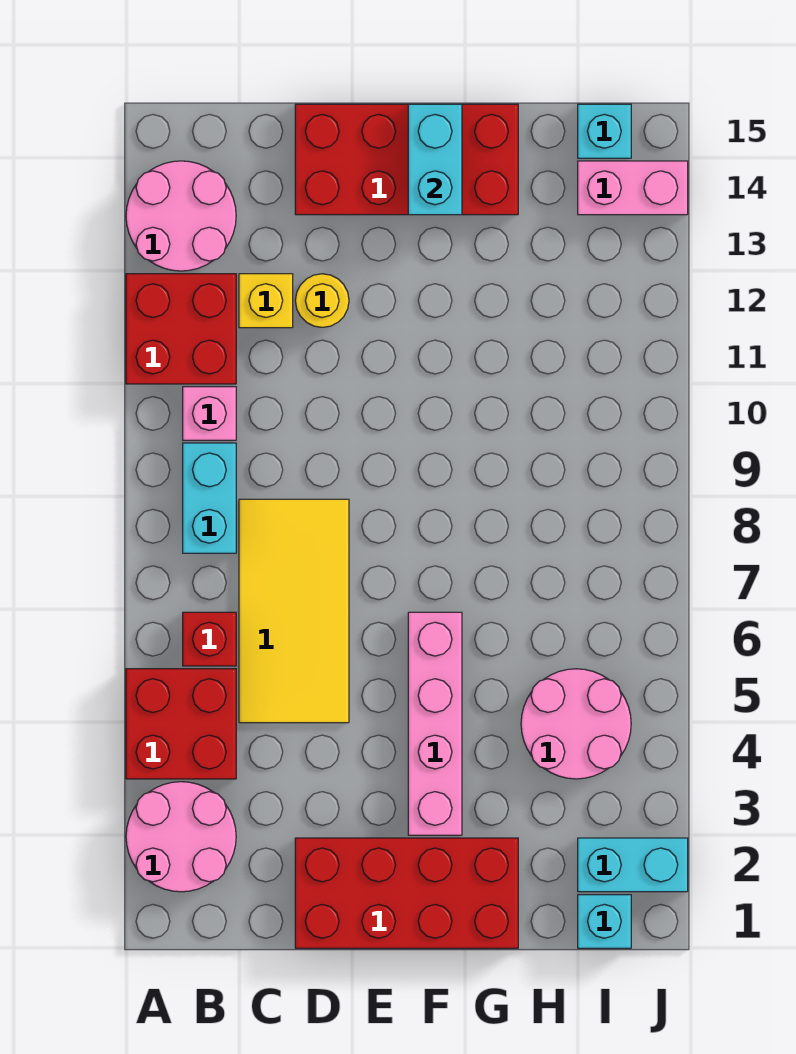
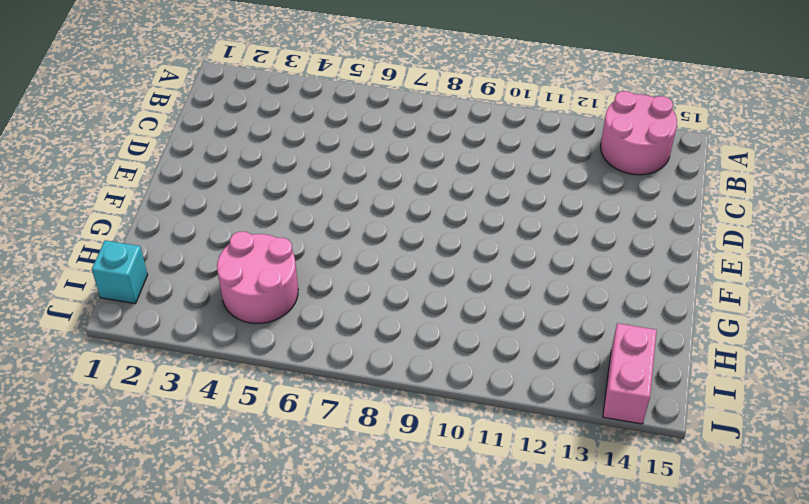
none -> pink 2x2 round brick [126,782,236,892]
none -> red 2x2 brick [126,669,236,779]
none -> red 2x2 brick [126,274,236,384]

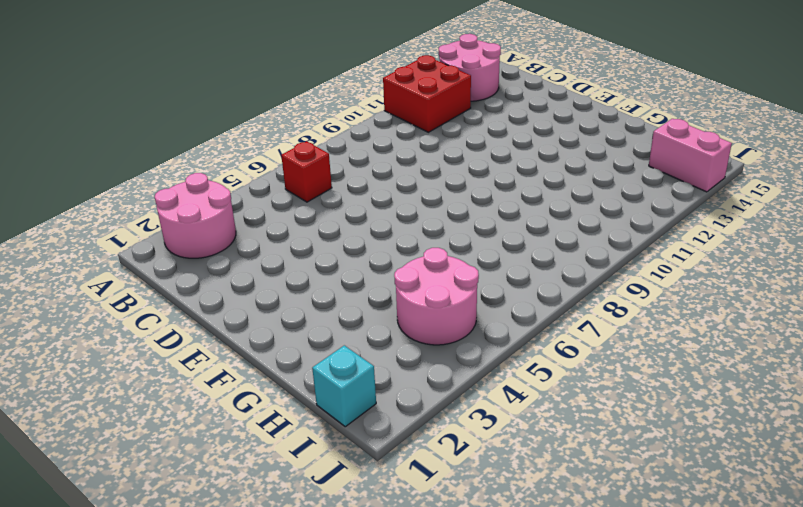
none -> red 2x2 brick [126,669,236,779]
none -> cyan 1x2 brick [183,443,236,553]
none -> pink 1x1 brick [183,387,236,440]

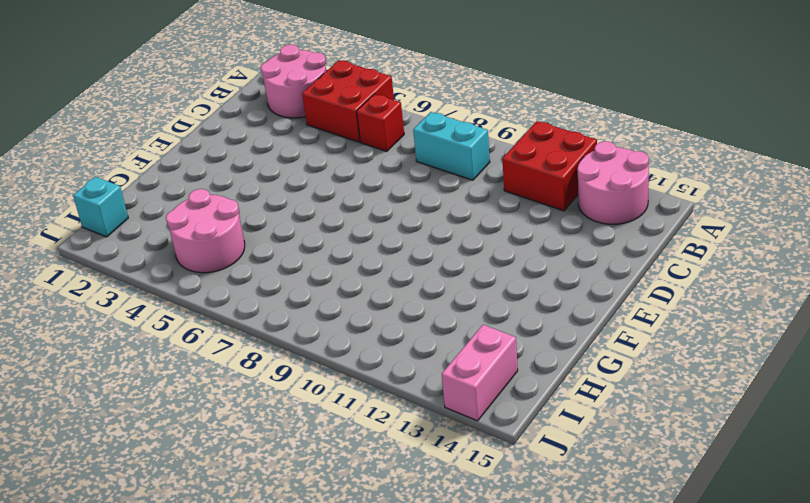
none -> pink 1x1 brick [183,387,236,440]
none -> yellow 2x4 tile [239,499,349,723]
none -> yellow 1x1 brick [239,274,293,328]

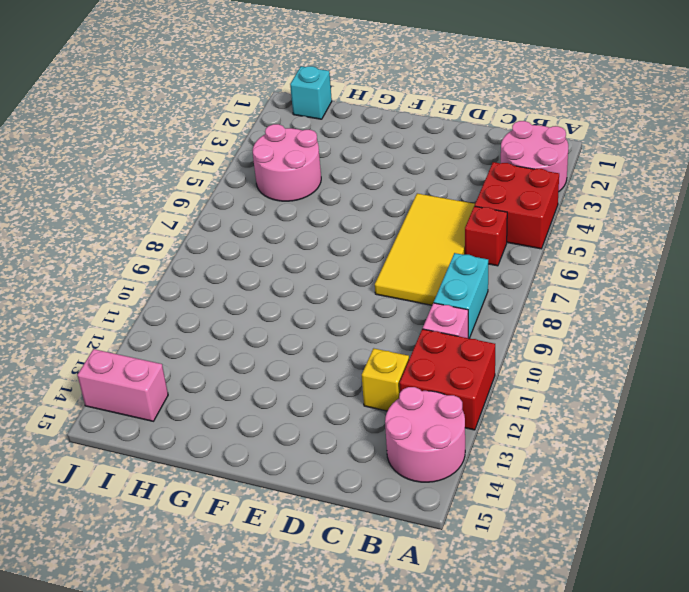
none -> red 2x4 brick [295,838,518,948]
none -> yellow 1x1 round brick [295,274,349,327]
none -> red 2x4 brick [295,104,518,215]

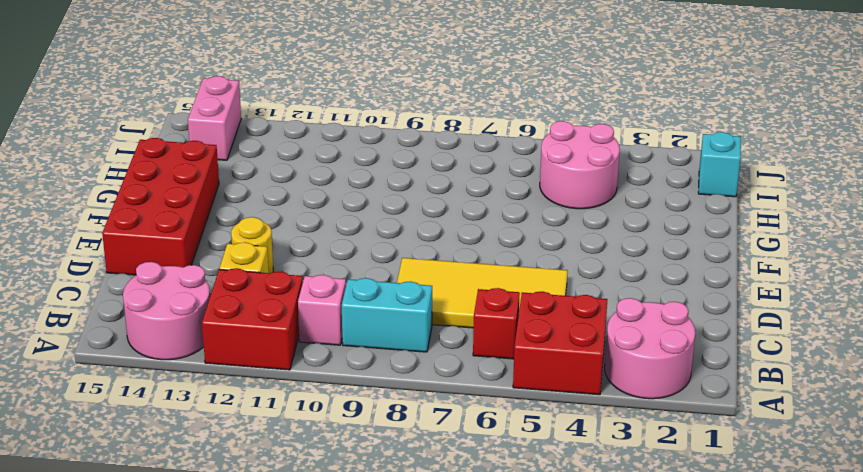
none -> red 2x4 brick [295,838,518,948]
none -> pink 1x4 brick [408,612,462,835]
none -> cyan 1x2 brick [578,838,688,892]

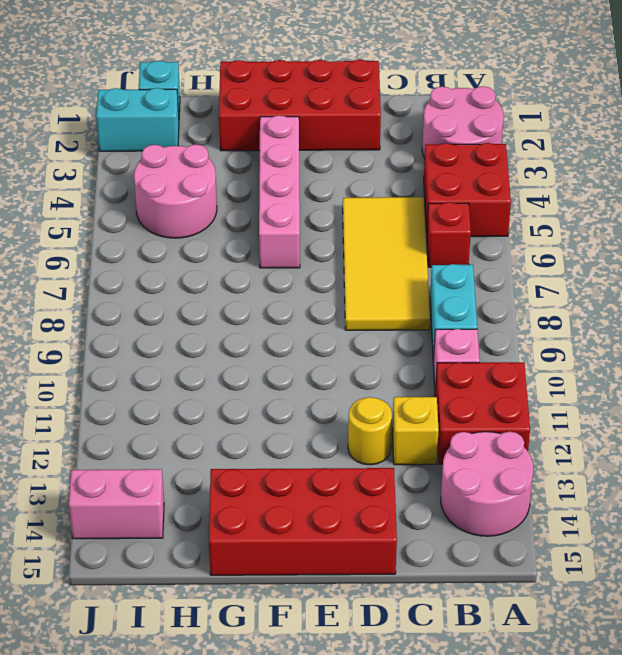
none -> cyan 1x1 brick [578,104,631,158]
none -> cyan 1x2 brick [408,104,462,215]

